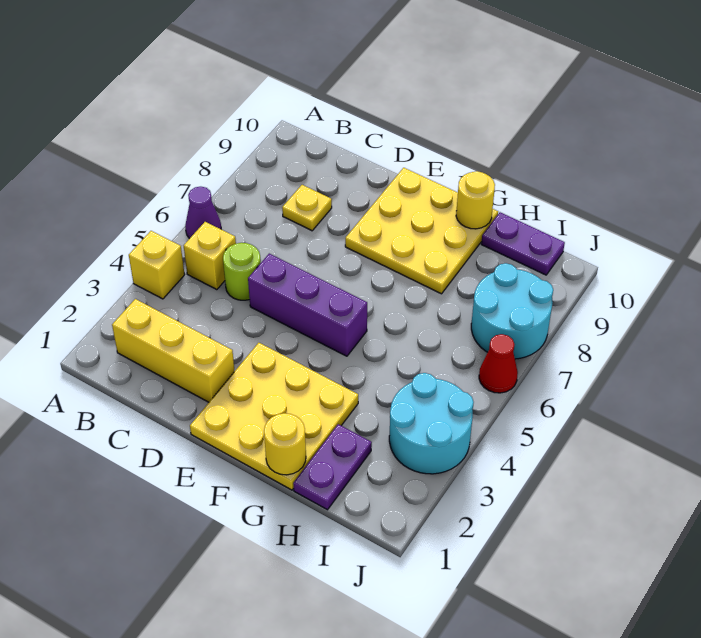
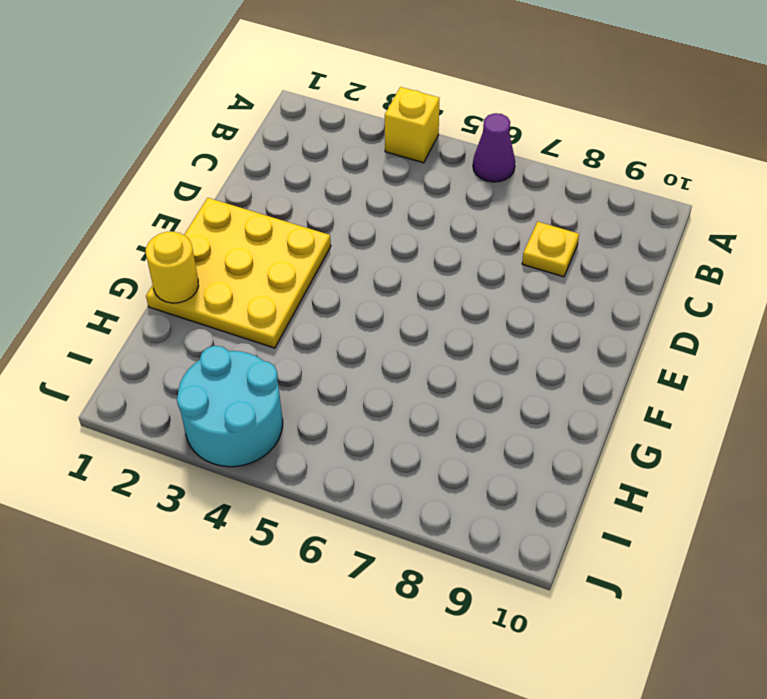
none -> yellow 1x3 brick [112,299,235,402]
none -> yellow 1x1 brick [184,222,236,290]
none -> lime 1x1 round brick [223,243,261,300]

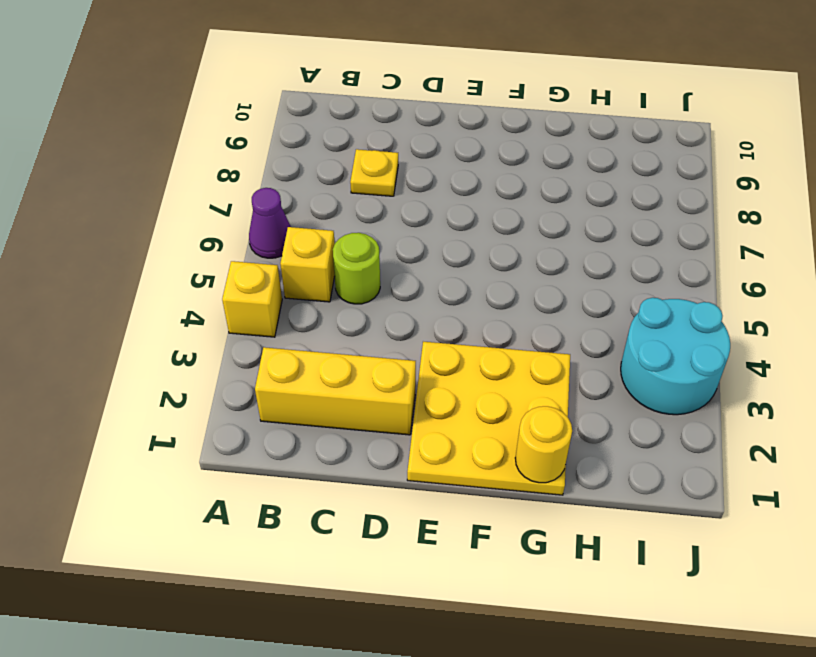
none -> purple 1x3 brick [248,254,367,356]
none -> yellow 3x3 plate [345,168,498,294]
none -> purple 1x2 plate [293,424,372,510]

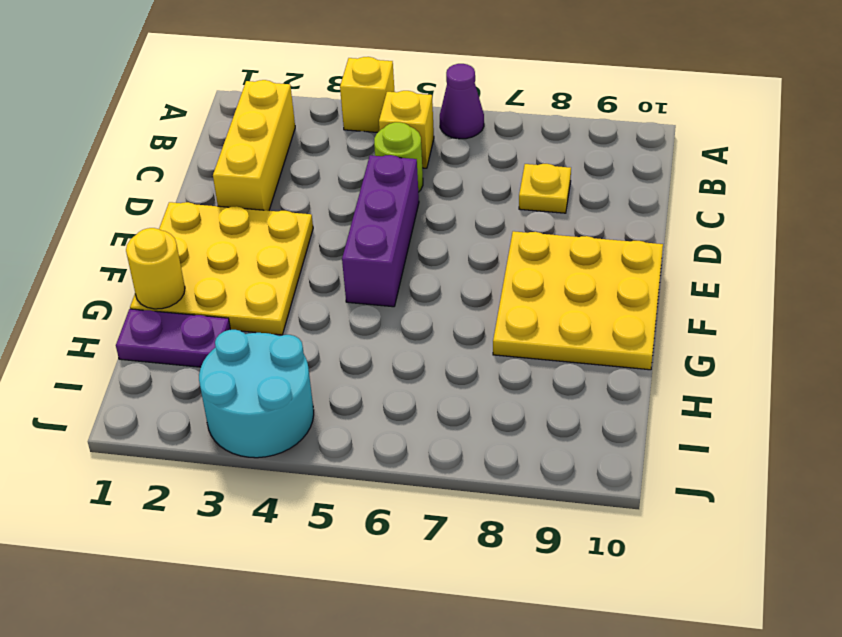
none -> purple 1x2 plate [481,212,565,275]
none -> cyan 2x2 round brick [471,263,553,359]
none -> red 1x1 cone [479,334,518,393]

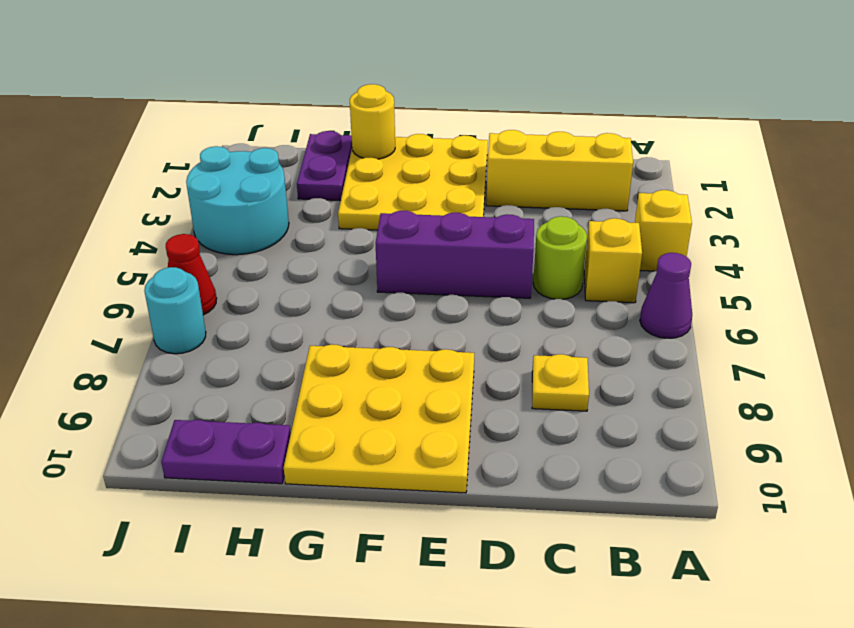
cyan 1x1 round brick [144,267,206,354] -> cyan 2x2 round brick [471,263,553,359]
none -> yellow 1x1 round brick [456,171,495,229]

